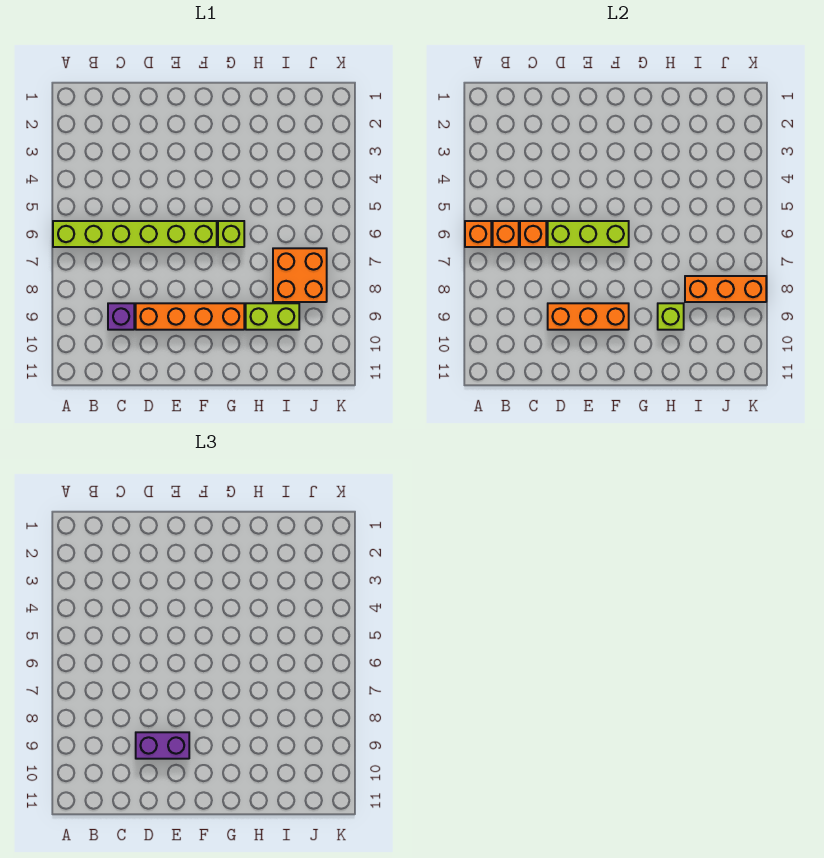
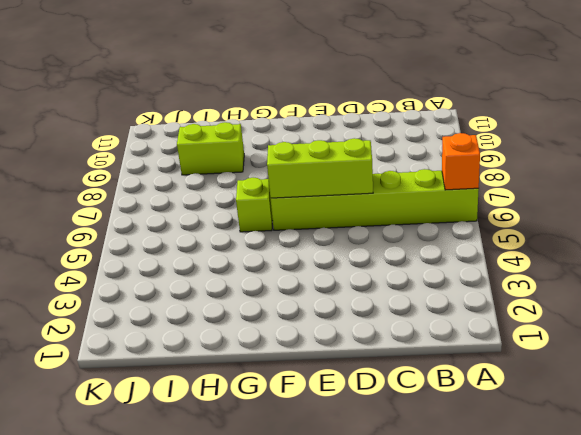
none -> purple 1x1 brick [108,303,134,330]
none -> orange 1x4 brick [136,303,244,330]
none -> orange 2x2 brick [273,248,327,302]

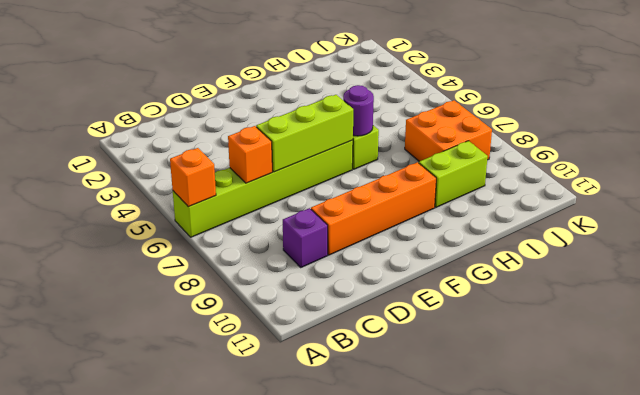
purple 1x1 round brick [343,85,374,136] -> none
none -> orange 1x1 brick [493,221,519,247]
none -> orange 1x3 brick [548,303,629,330]
none -> lime 1x1 brick [658,303,684,330]

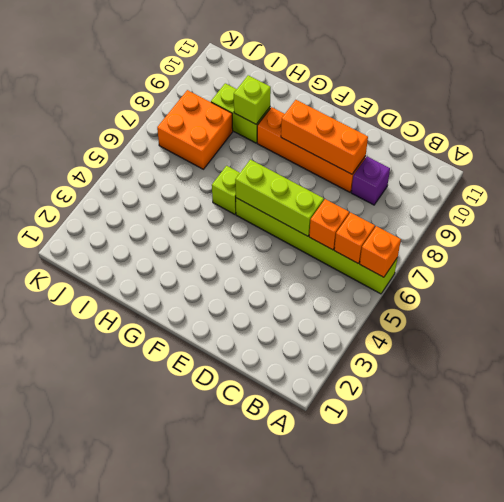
none -> orange 1x3 brick [685,276,766,302]
none -> purple 1x2 brick [136,732,189,759]

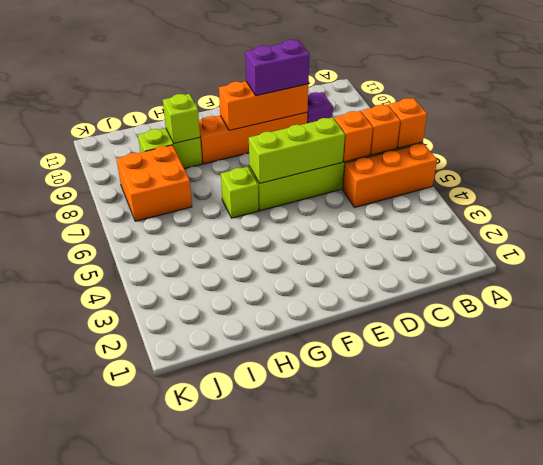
orange 1x3 brick [343,143,437,207] -> orange 1x3 brick moved to [685,276,766,302]

